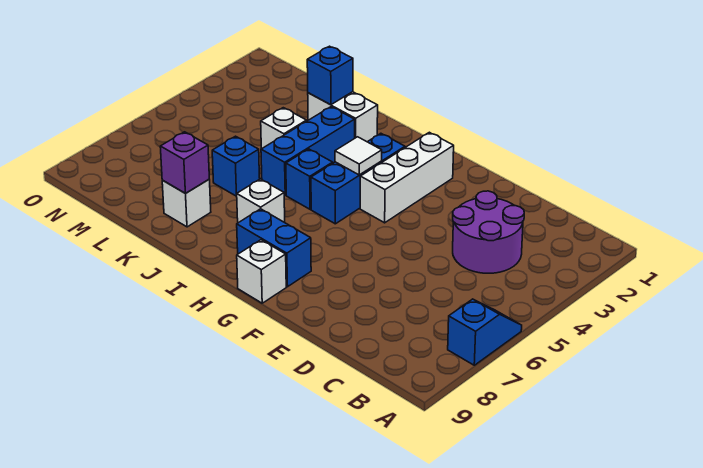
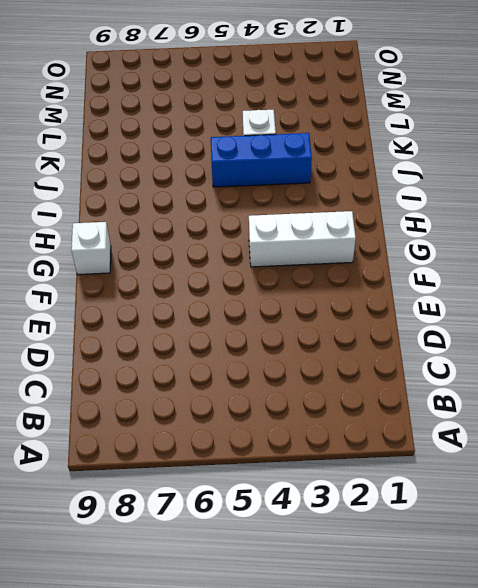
none -> blue 1x2 slope [448,299,522,365]
none -> purple 2x2 round brick [453,191,524,273]
none -> blue 1x2 brick [237,209,311,287]

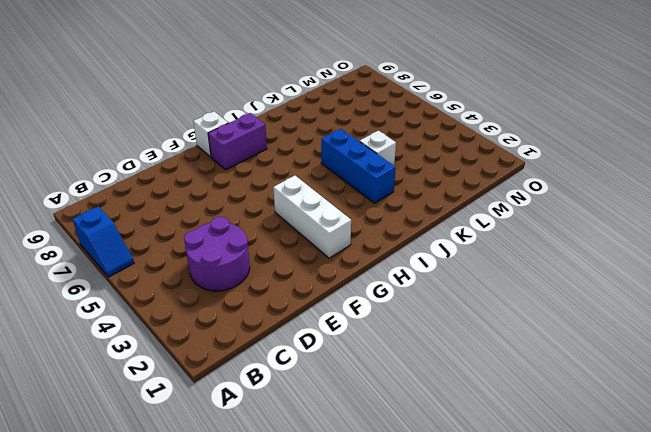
purple 1x2 brick [208,113,267,170] -> blue 1x2 brick [237,209,311,287]
none -> blue 1x3 brick [311,133,405,224]
none -> blue 1x1 brick [286,149,333,209]
none -> white 1x1 brick [237,179,285,223]

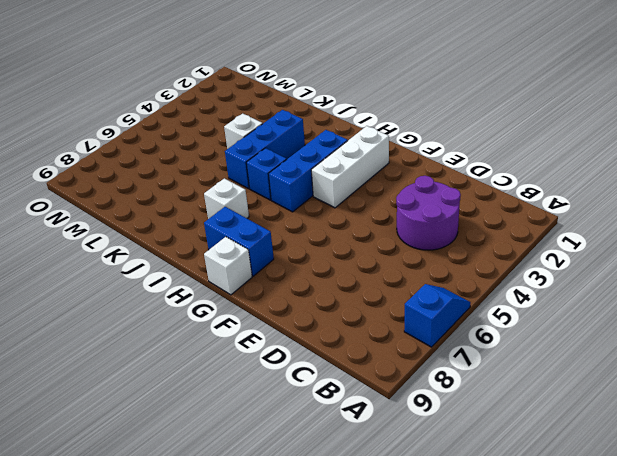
none -> white 1x2 brick [308,92,378,142]
none -> blue 1x1 brick [212,136,260,196]
none -> white 1x1 brick [162,179,211,227]

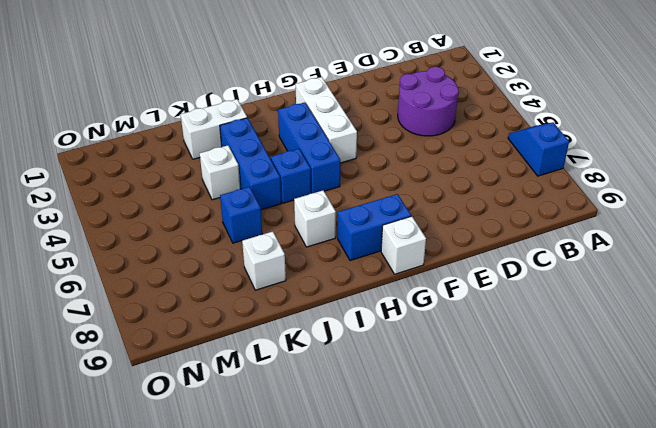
none -> white 1x1 tile [335,137,382,175]
none -> blue 1x1 brick [307,46,353,105]
none -> purple 1x1 brick [160,132,209,193]

